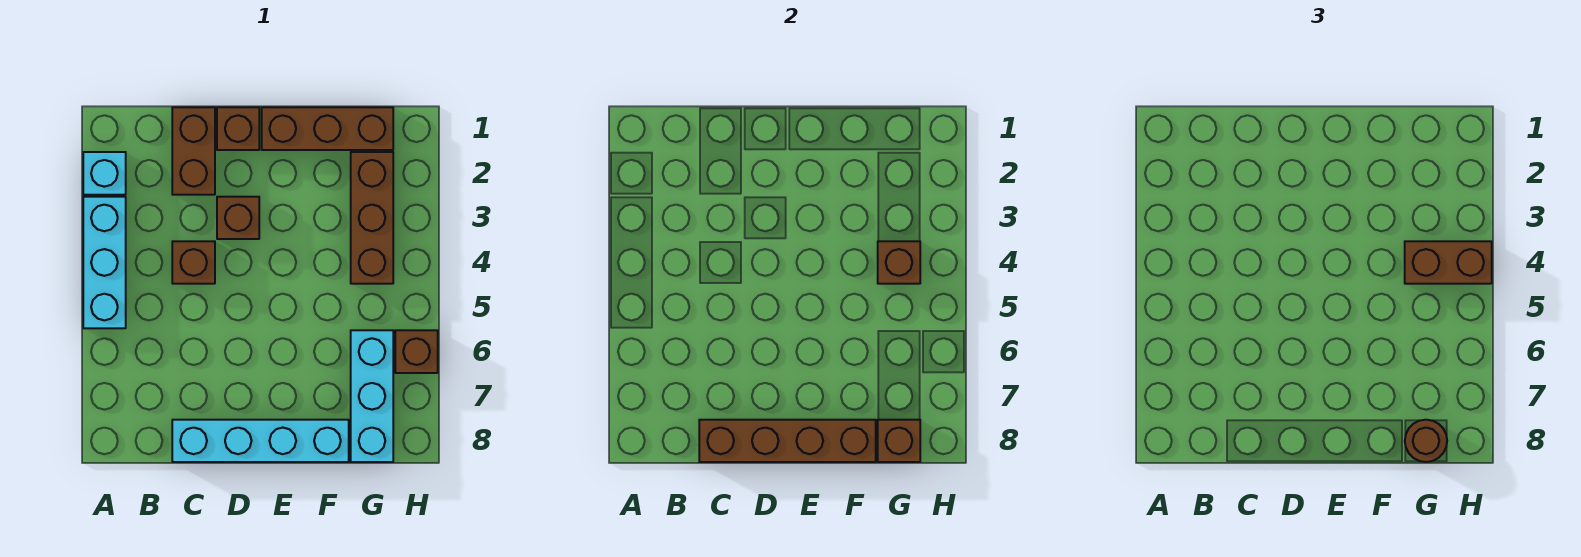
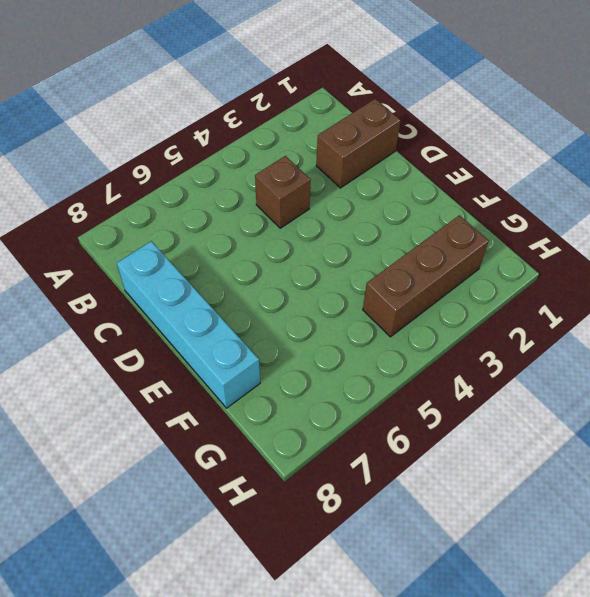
none -> cyan 1x1 brick [83,152,126,195]
none -> cyan 1x3 brick [83,197,126,328]
none -> brown 1x1 brick [217,107,259,150]

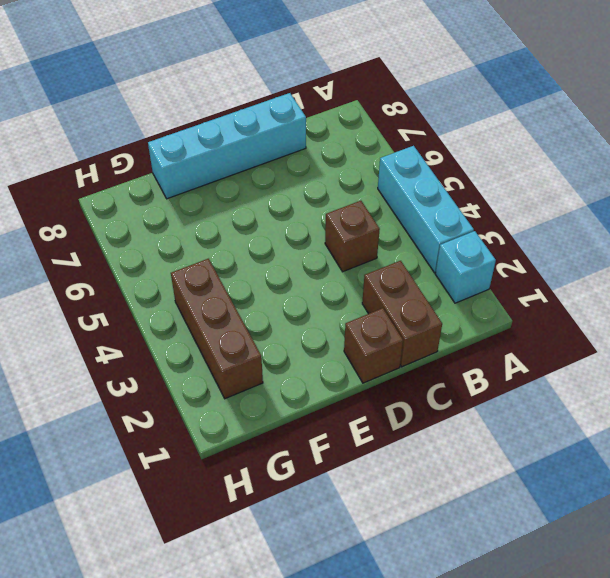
none -> brown 1x1 brick [217,197,259,239]
none -> brown 1x3 brick [262,107,393,150]
none -> cyan 1x3 brick [351,330,393,462]

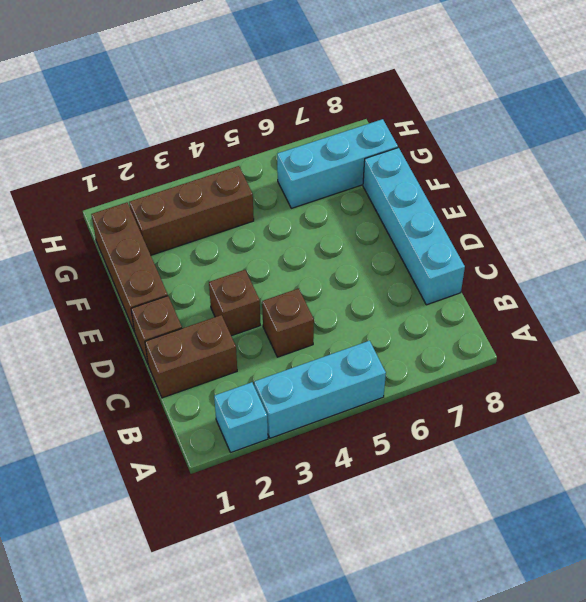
none -> brown 1x1 brick [395,330,438,373]
none -> brown 1x4 brick [699,420,876,462]
none -> brown 1x1 brick [878,241,920,284]

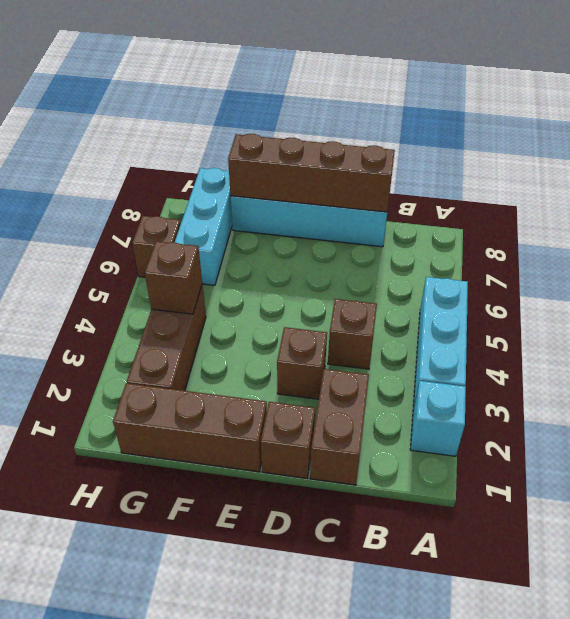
none -> brown 1x1 brick [878,420,920,462]
none -> brown 1x2 brick [1405,241,1492,284]
none -> brown 1x1 round brick [1405,420,1447,462]

